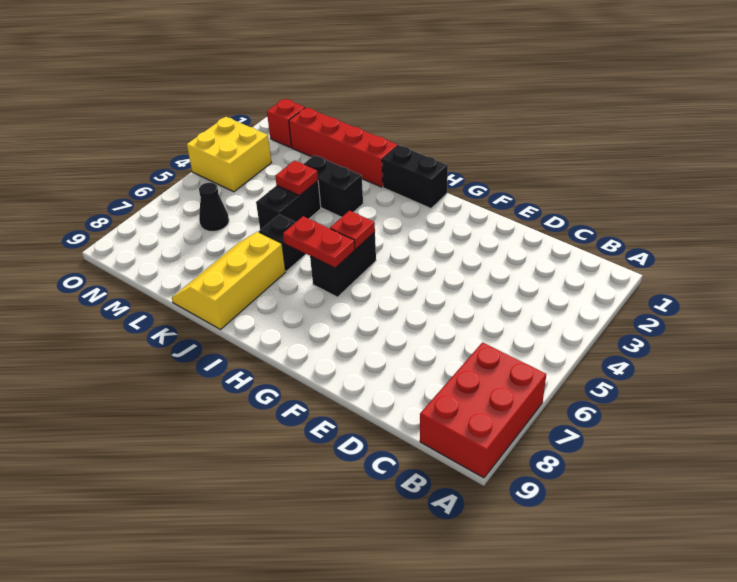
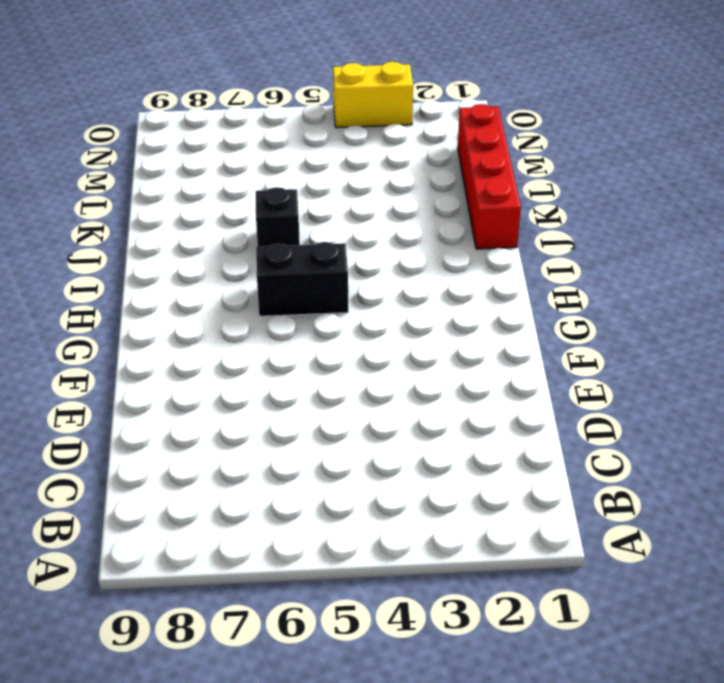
yellow 1x2 brick [333,62,413,128] -> yellow 2x2 brick [187,117,271,192]
none -> red 2x3 brick [420,342,546,478]
none -> black 1x2 brick [382,145,448,208]
none -> black 1x2 brick [304,155,363,217]

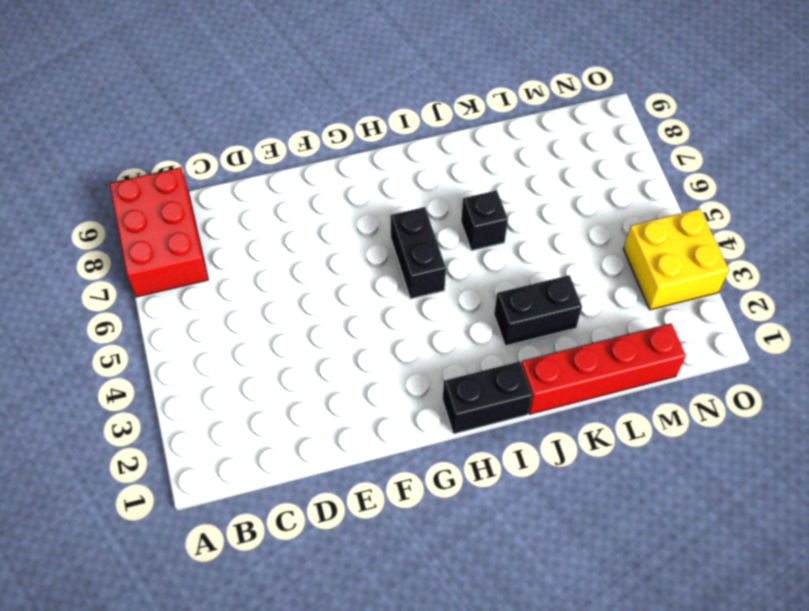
none -> yellow 2x3 slope [172,232,286,329]
none -> black 1x2 brick [256,181,321,230]
none -> black 1x1 cone [199,182,229,231]

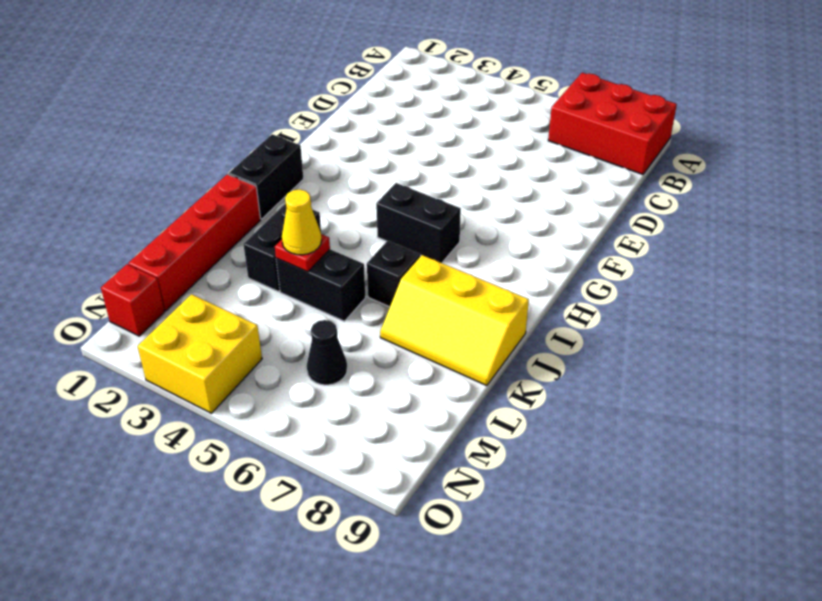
yellow 1x1 cone [282,190,321,255] -> none
none -> red 1x1 plate [330,211,375,249]
none -> red 1x2 plate [283,216,355,268]

